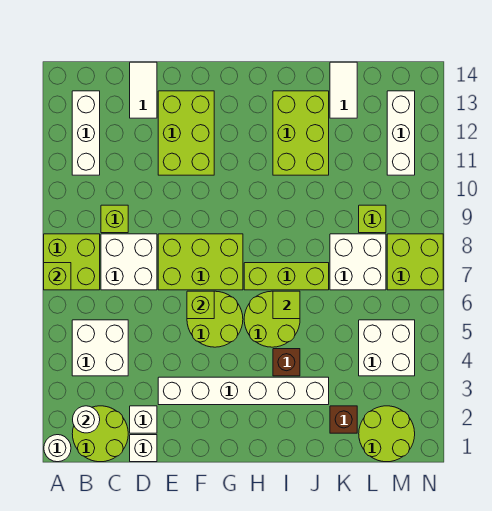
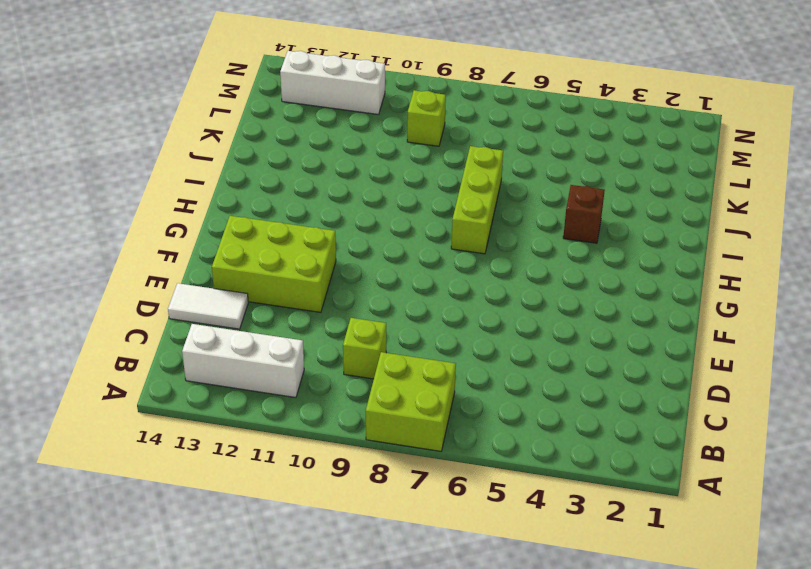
none -> white 1x1 round brick [44,435,71,462]
none -> lime 2x2 round brick [72,406,128,462]
none -> white 2x2 brick [72,320,128,376]
none -> white 2x2 brick [101,234,157,290]

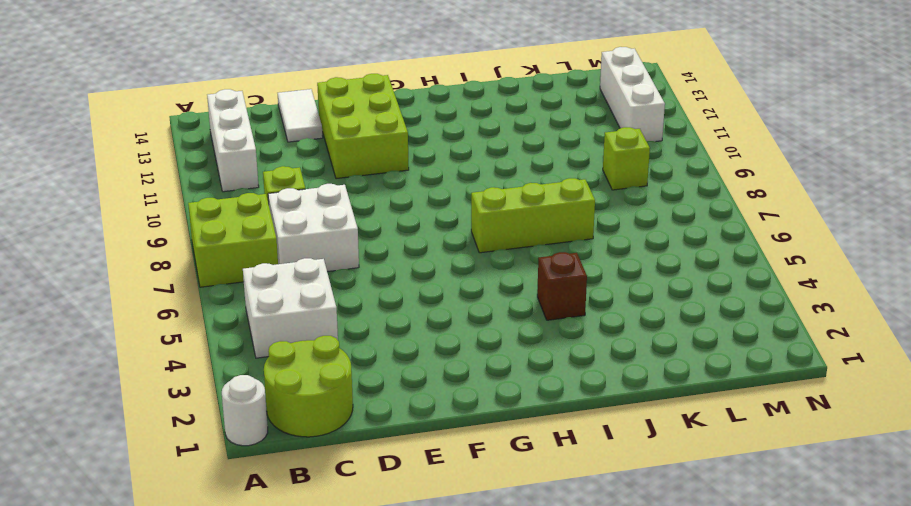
none -> white 1x1 brick [130,435,157,462]
none -> white 1x1 brick [130,406,157,433]
none -> white 1x6 brick [158,377,329,405]
none -> lime 2x3 brick [158,234,243,290]

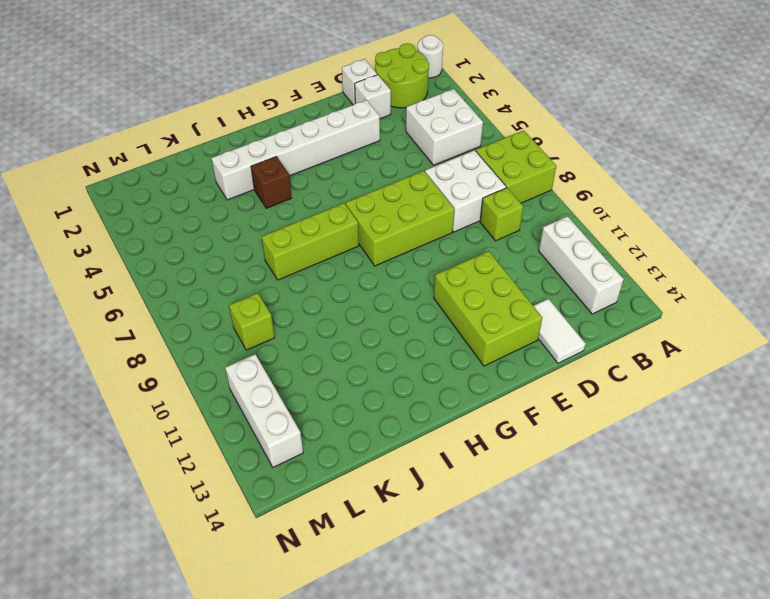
none -> lime 2x2 round brick [187,291,243,347]
none -> lime 2x2 round brick [244,291,300,347]
none -> lime 2x3 brick [273,91,329,175]
none -> brown 1x1 brick [330,406,357,433]

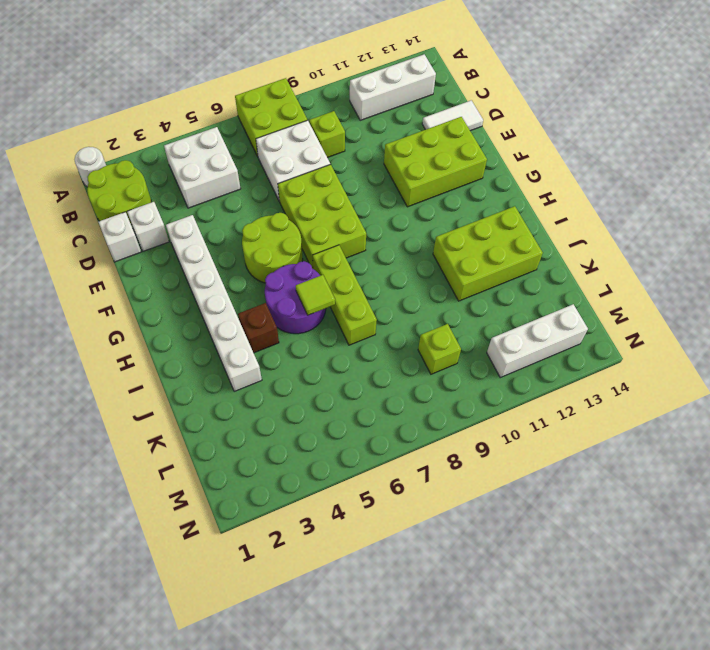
purple 2x2 round brick [265,261,326,334] -> lime 2x2 round brick [244,291,300,347]
none -> brown 1x1 brick [330,406,357,433]
none -> white 2x2 brick [330,234,386,290]
none -> white 1x2 tile [330,62,357,118]
none -> lime 2x2 round brick [359,406,415,462]

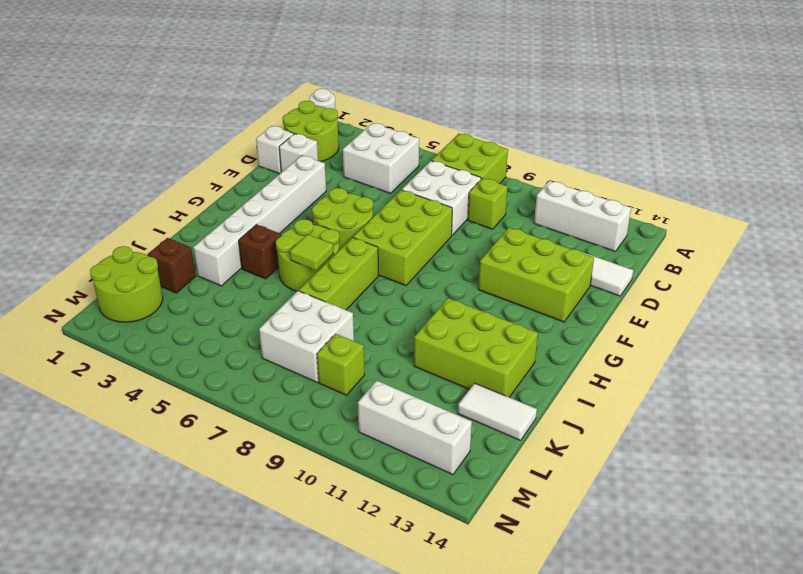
none -> white 2x2 brick [359,320,415,376]
none -> lime 2x2 brick [387,234,443,290]
none -> lime 1x1 brick [44,263,71,290]
none -> white 1x1 round brick [73,406,100,433]

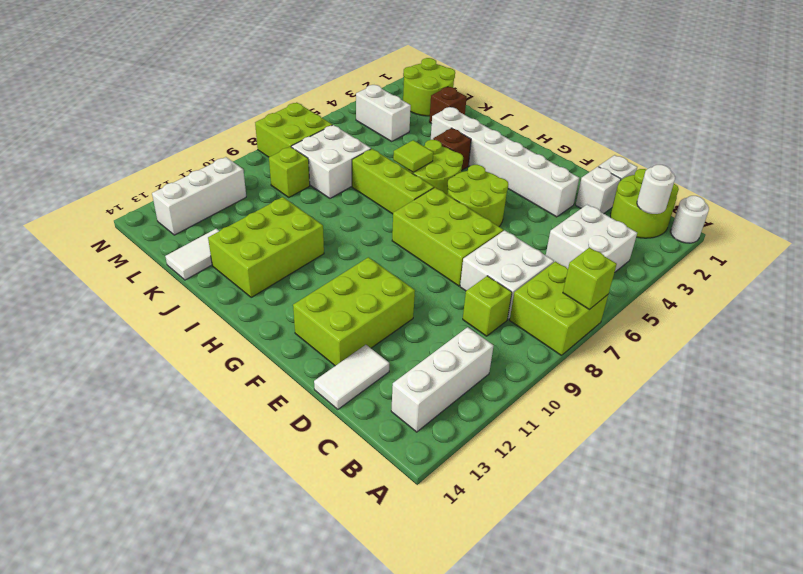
white 1x2 brick [356,85,411,141] -> white 2x2 brick [359,320,415,376]
none -> lime 1x1 brick [187,291,214,319]

